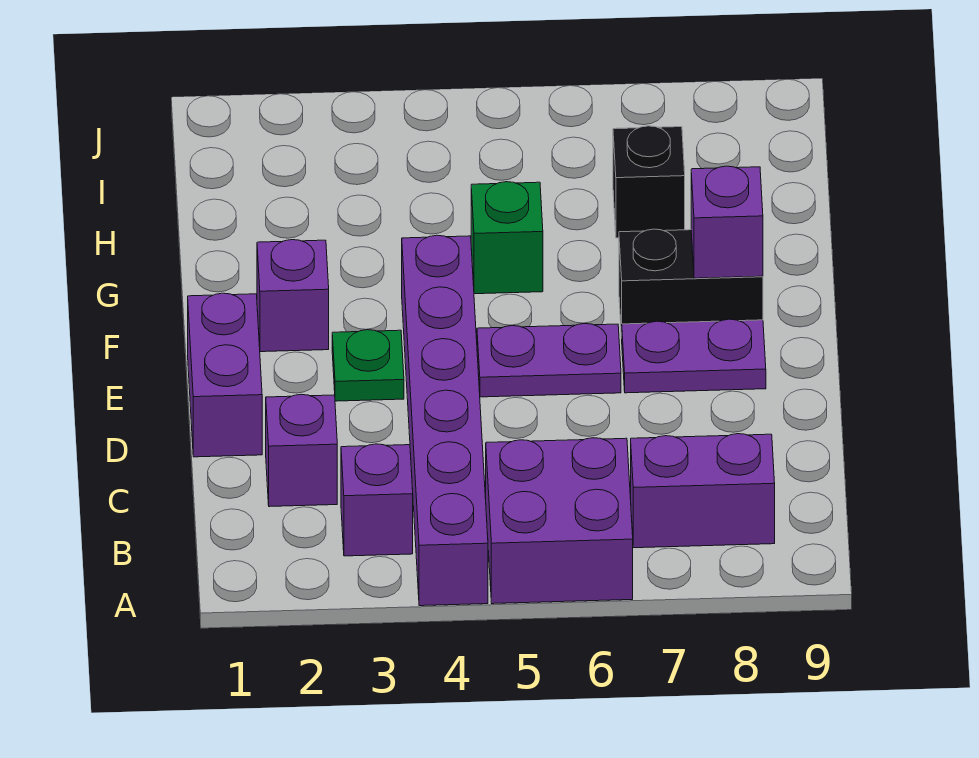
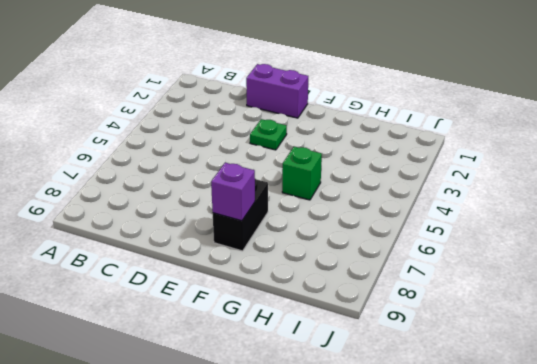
none -> purple 1x6 brick [402,235,488,606]
none -> purple 2x2 brick [486,438,633,604]
none -> purple 1x1 brick [341,444,413,556]

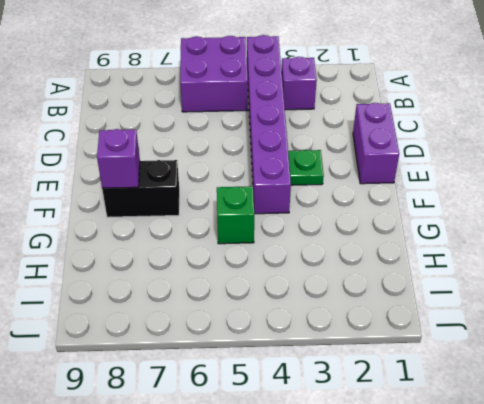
none -> purple 1x2 brick [631,434,775,548]
none -> purple 1x1 brick [266,394,337,507]
none -> purple 1x2 plate [477,324,621,397]

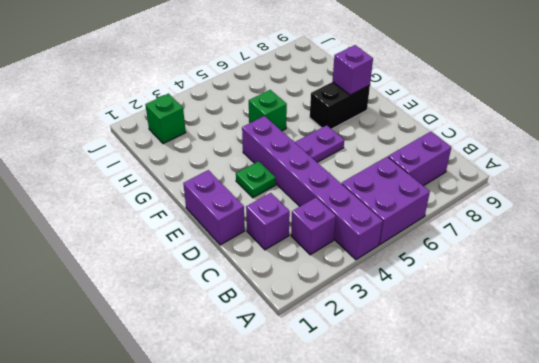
green 1x1 brick [145,94,186,144] -> none
none -> purple 1x2 plate [622,319,766,393]
none -> purple 1x1 brick [257,240,329,352]
none -> black 1x1 brick [613,126,685,238]

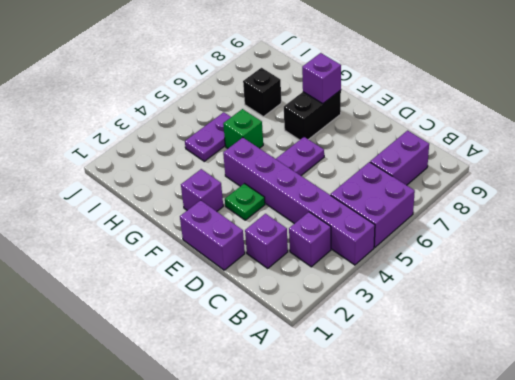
purple 1x2 plate [185,112,231,161] -> purple 1x2 plate moved to [622,319,766,393]

